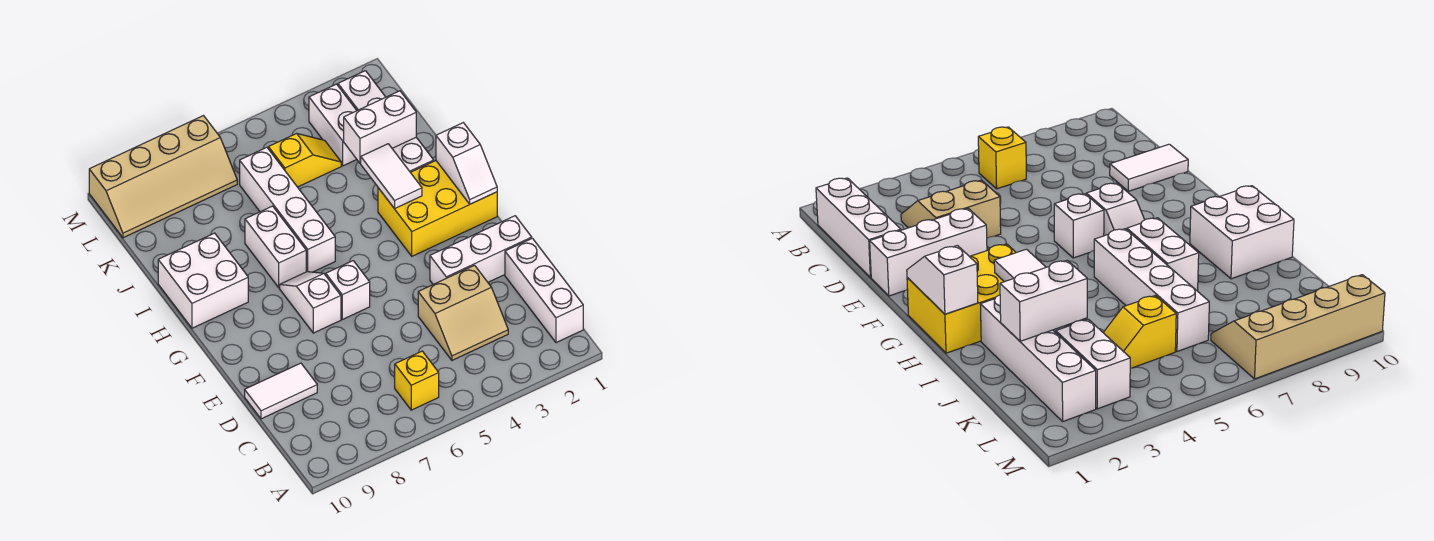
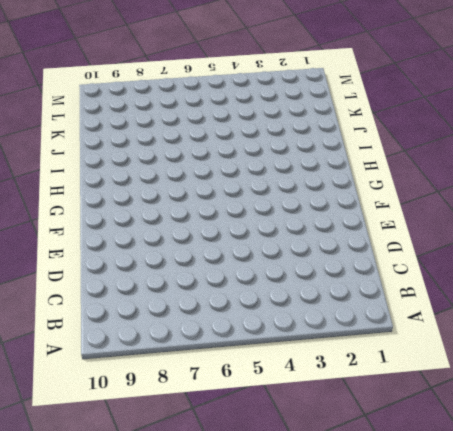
none -> white 1x3 brick [505,238,583,343]
none -> yellow 1x1 brick [395,351,439,410]
none -> tan 2x2 slope [418,265,508,360]

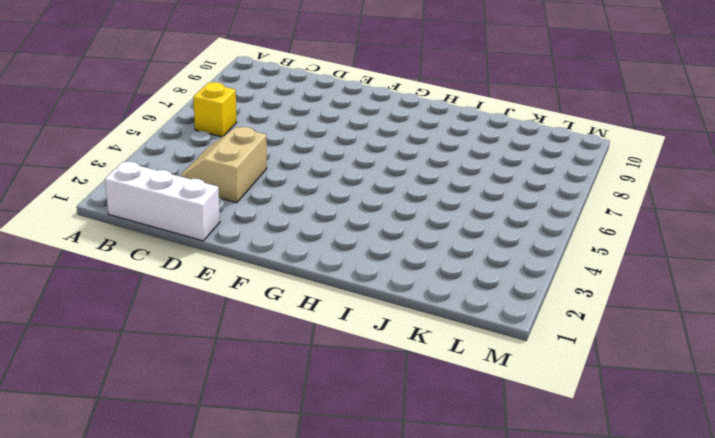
none -> white 1x2 tile [245,363,317,419]
none -> white 1x3 brick [430,216,532,284]
none -> white 1x1 brick [326,261,370,319]

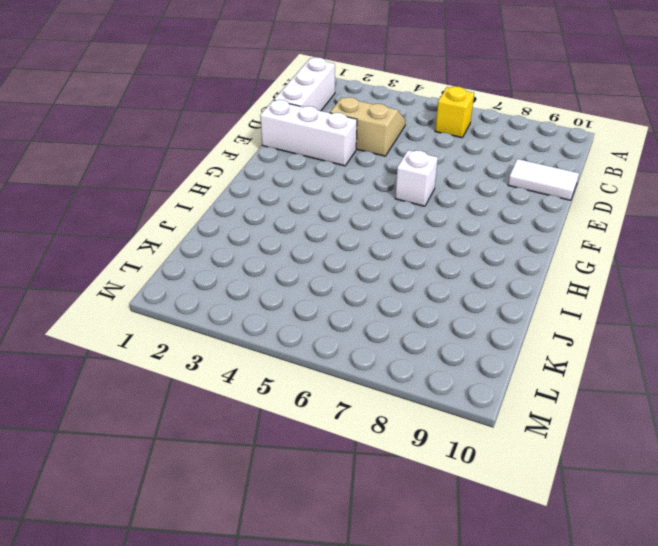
none -> white 1x2 slope [280,272,341,333]
none -> yellow 2x3 brick [378,161,497,256]
none -> white 1x4 brick [240,147,335,272]

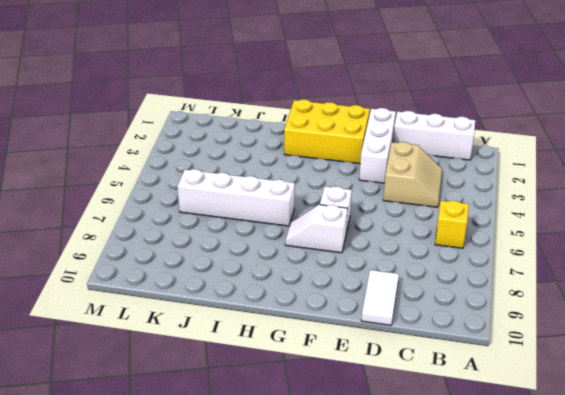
yellow 2x3 brick [284,99,370,164] -> yellow 2x3 brick turned to [378,161,497,256]
none -> white 1x2 brick [245,206,306,288]
none -> white 2x2 brick [158,233,248,328]
none -> white 1x4 brick [338,71,434,172]

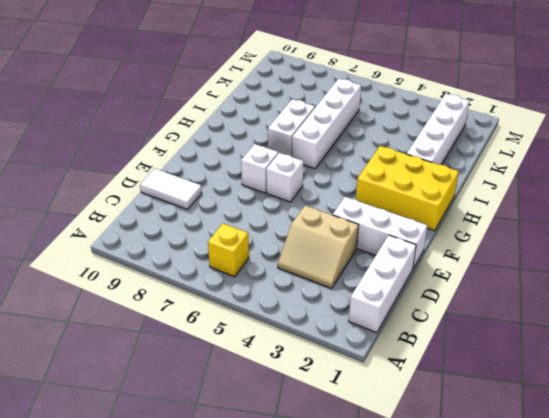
none -> white 2x2 brick [158,233,248,328]
none -> white 1x2 brick [309,84,357,166]
none -> yellow 1x2 slope [268,133,341,187]

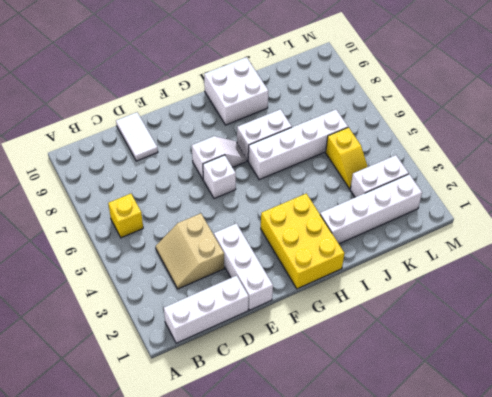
none -> tan 2x4 slope [89,116,237,238]
none -> white 1x2 slope [436,123,497,204]
none -> white 1x2 tile [361,144,422,209]

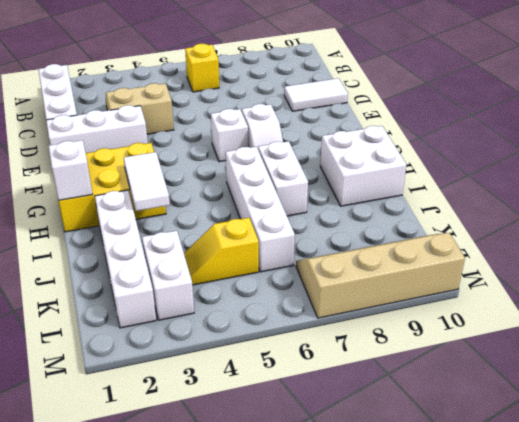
none -> white 1x2 brick [344,91,416,163]

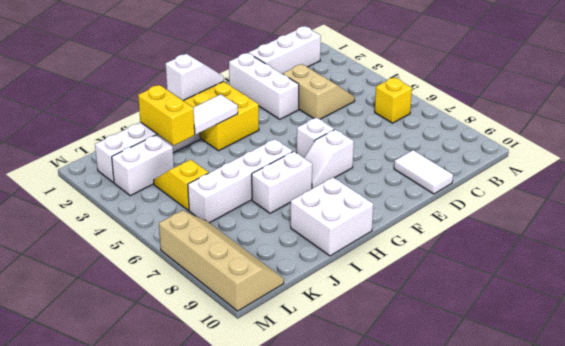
yellow 1x2 brick [138,85,195,145] -> white 1x2 brick [344,91,416,163]

